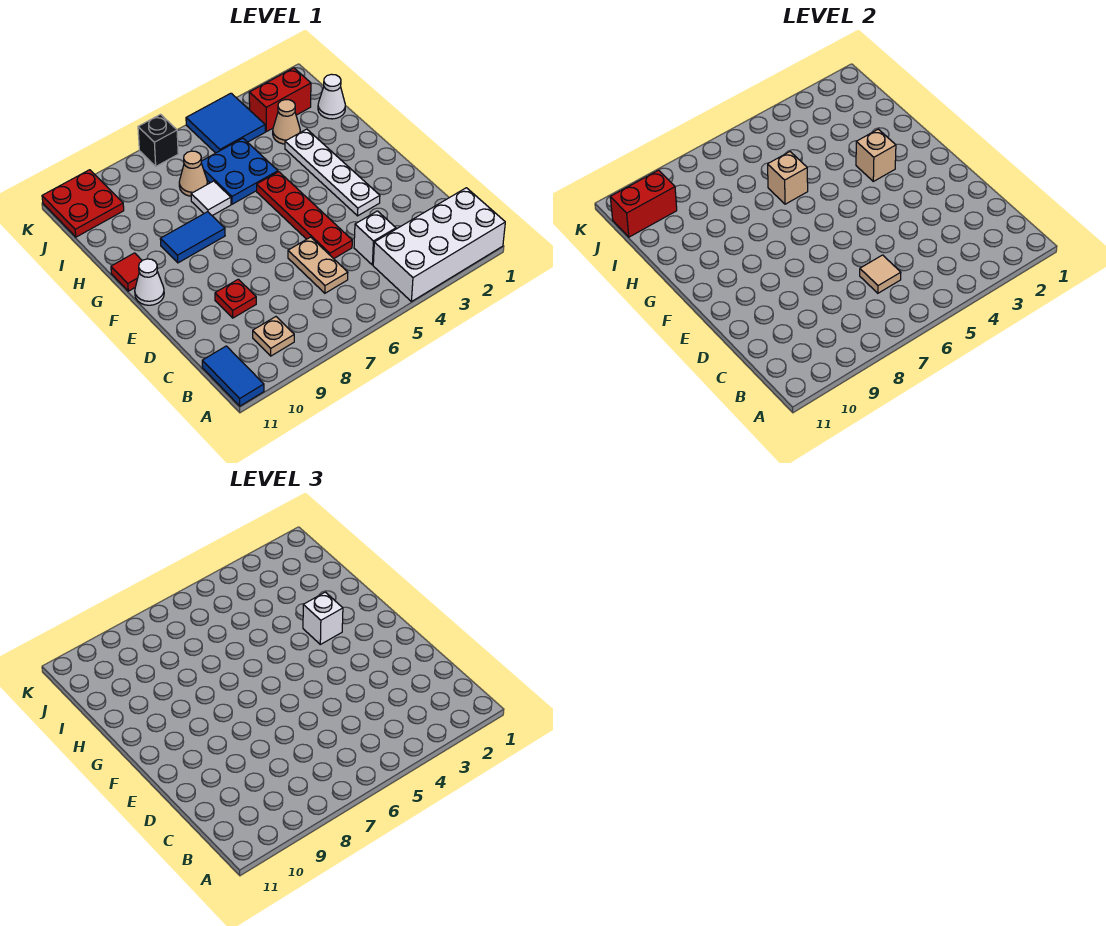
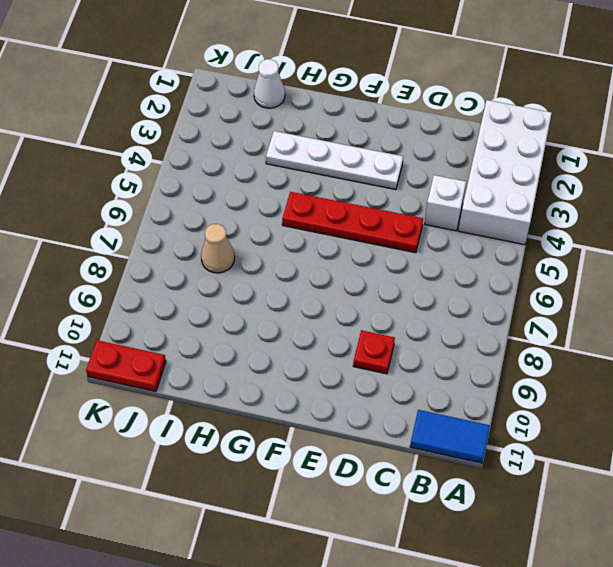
red 1x2 plate [86,340,166,392] -> red 2x2 plate [42,170,124,237]
none -> tan 1x1 plate [253,317,294,356]
none -> tan 1x2 plate [288,237,348,293]
none -> white 1x1 cone [135,259,164,305]

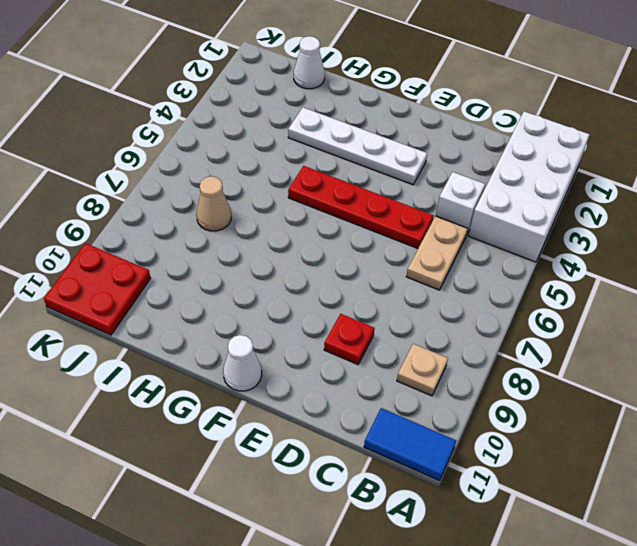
tan 1x2 plate [406,216,468,290] -> tan 1x2 plate turned to [288,237,348,293]
none -> blue 1x2 tile [160,212,225,263]
none -> red 1x1 tile [111,253,142,291]
none -> blue 2x2 plate [201,138,278,204]

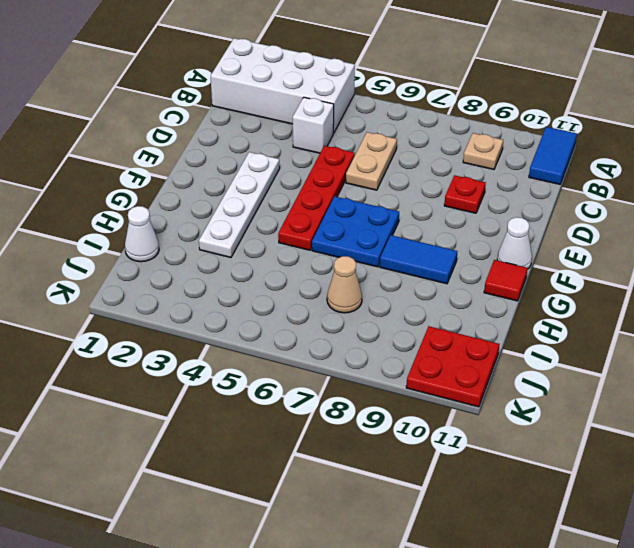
blue 2x2 plate [312,196,399,267] -> blue 2x2 plate moved to [201,138,278,204]
none -> white 1x1 tile [191,181,231,216]
none -> tan 1x1 cone [273,100,300,144]
none -> red 1x2 brick [249,68,311,132]

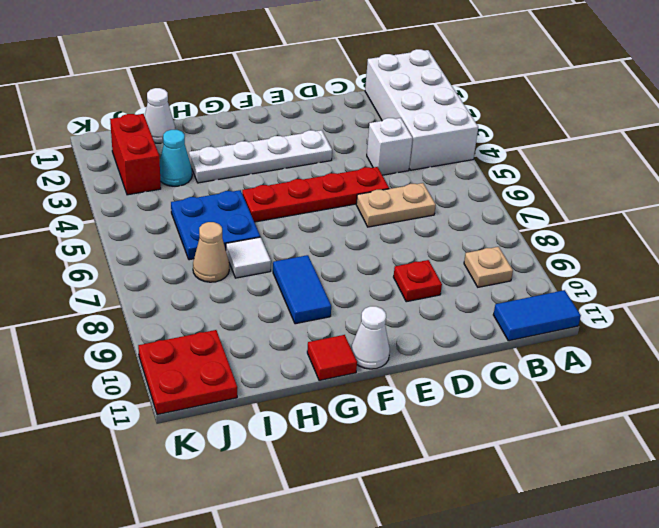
cyan 1x1 cone [160,130,192,186] -> tan 1x1 cone [273,100,300,144]
none -> blue 2x2 tile [186,93,265,153]
none -> black 1x1 brick [138,114,178,166]
none -> tan 1x1 tile [860,255,901,293]

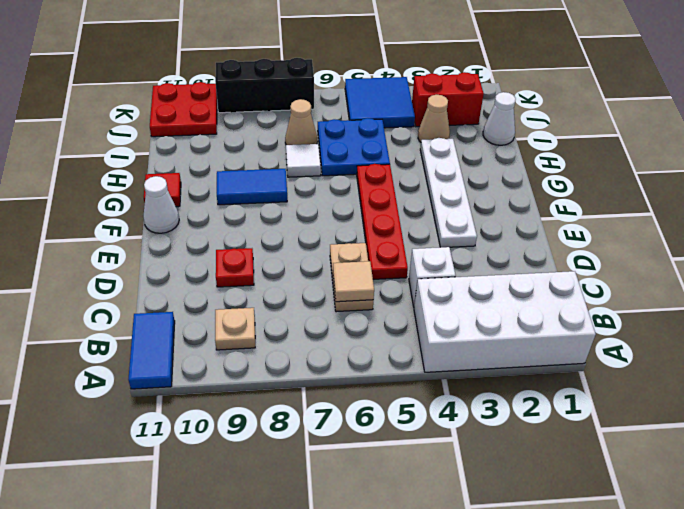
black 1x3 brick [215,58,314,113] -> black 1x1 brick [138,114,178,166]
none -> tan 1x1 brick [856,129,896,181]
none -> tan 1x1 brick [768,152,808,204]
none -> red 1x2 brick [610,170,677,237]

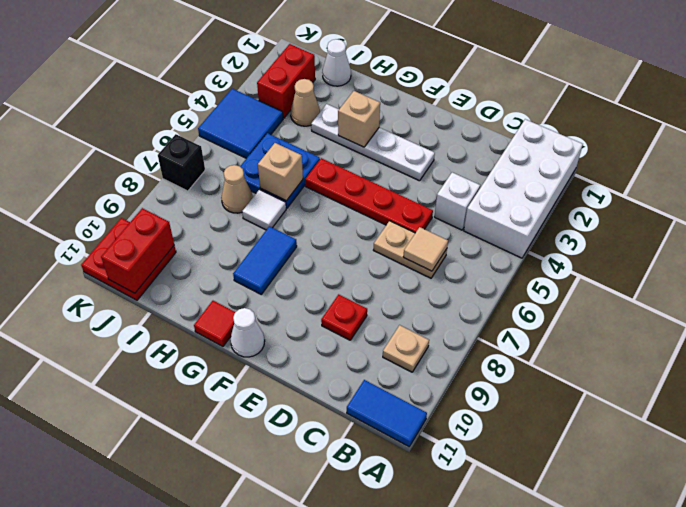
none -> white 1x1 brick [303,592,343,644]

